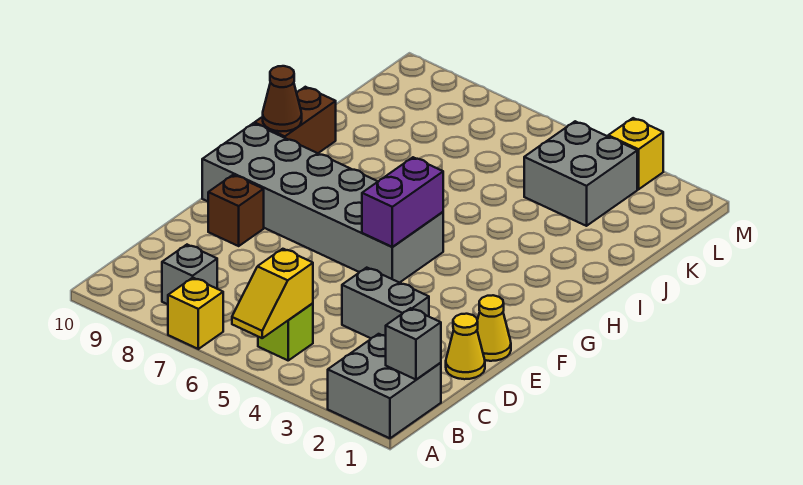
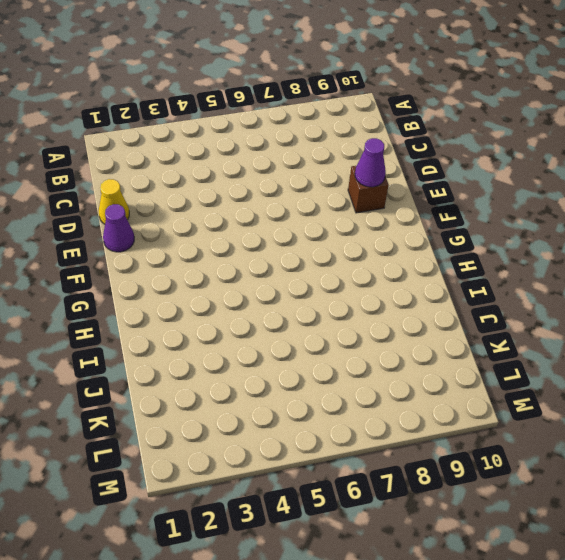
purple 1x1 cone [103,204,134,252] -> yellow 1x1 cone [477,295,511,361]
purple 1x1 cone [355,138,386,187] -> none
none -> grey 2x2 brick [328,334,441,438]
none -> yellow 1x1 brick [168,278,223,349]
none -> lime 1x1 brick [258,303,313,360]

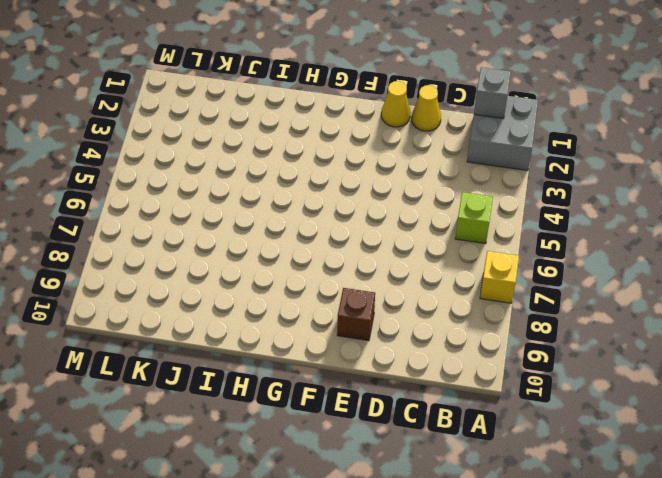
none -> grey 1x1 brick [162,245,217,304]
none -> grey 1x2 brick [342,268,429,338]
none -> grey 2x6 brick [202,123,443,283]

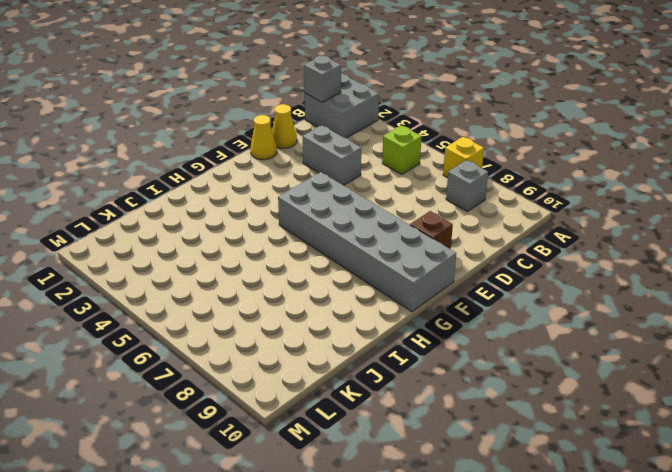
none -> brown 1x2 brick [254,87,336,153]
none -> grey 2x2 brick [524,121,637,226]
none -> yellow 1x1 brick [608,118,663,189]

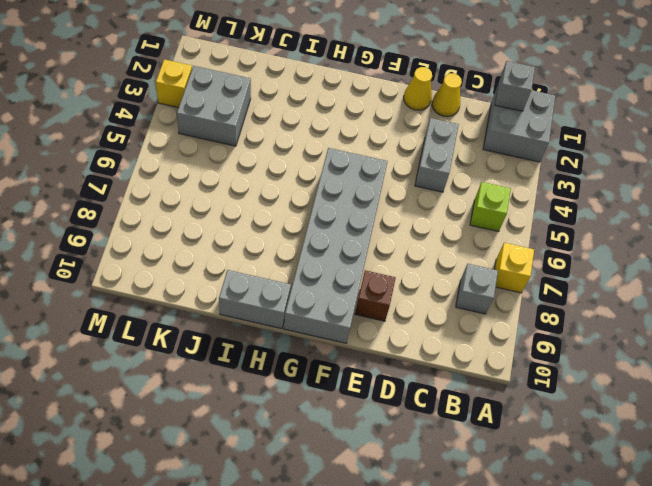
grey 1x2 brick [219,270,291,329] -> brown 1x2 brick [254,87,336,153]
none -> yellow 1x2 slope [232,249,313,338]
none -> purple 1x2 brick [362,157,443,247]
none -> brown 1x1 cone [263,66,302,131]

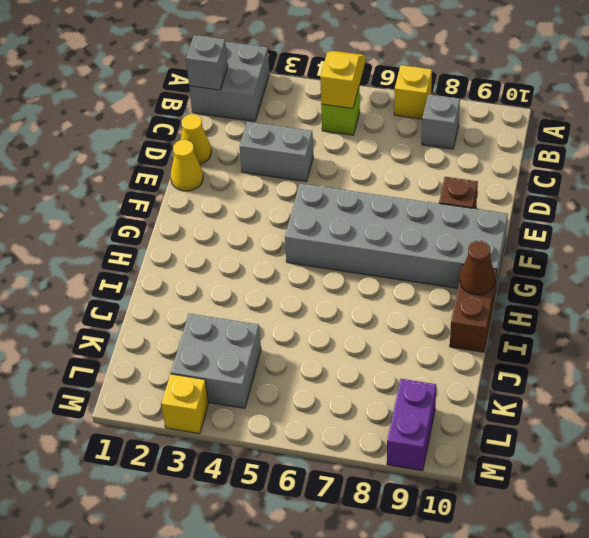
purple 1x2 brick [387,379,436,471] -> purple 1x2 brick moved to [362,157,443,247]

